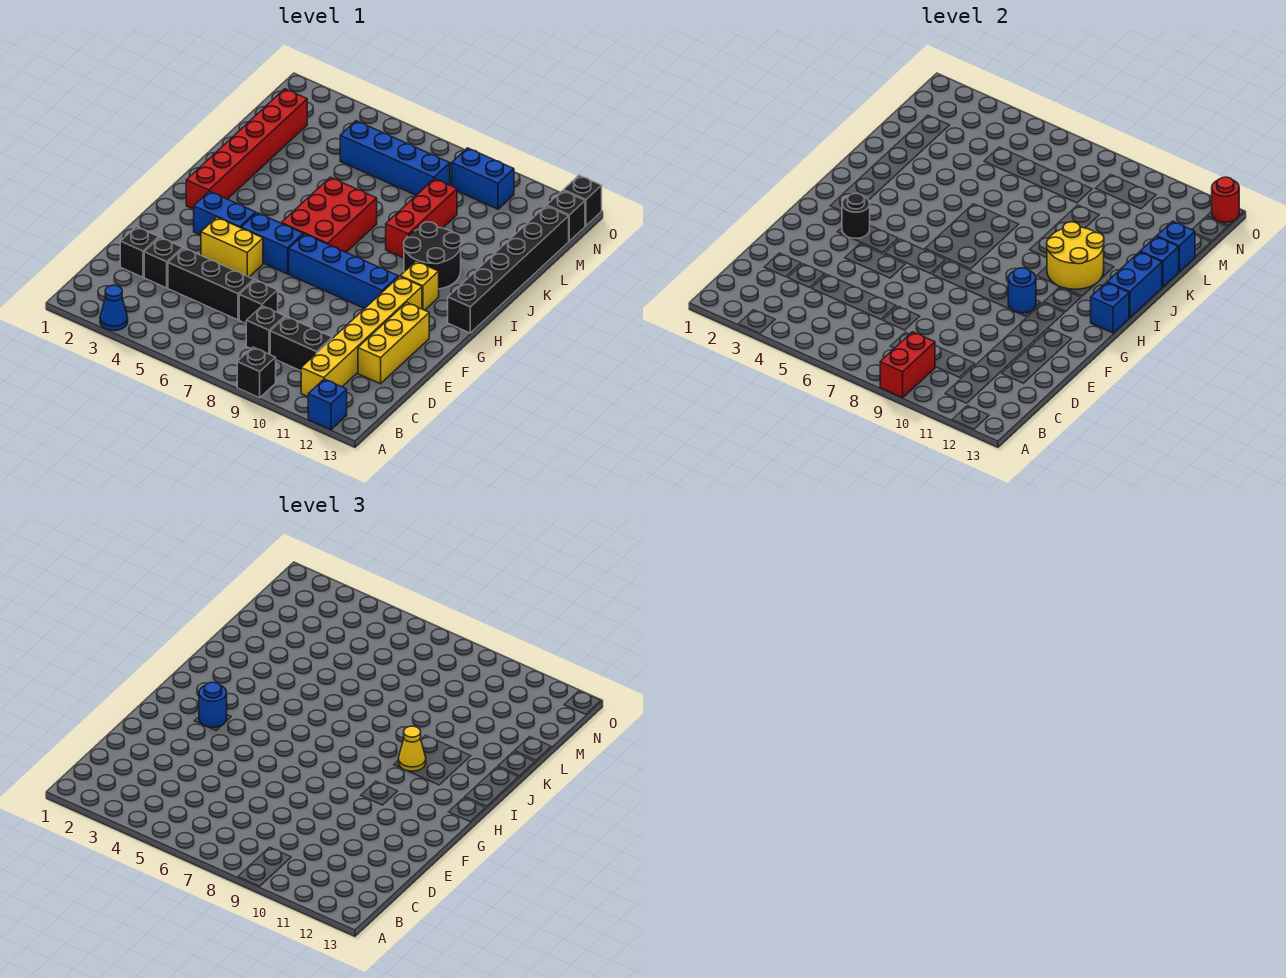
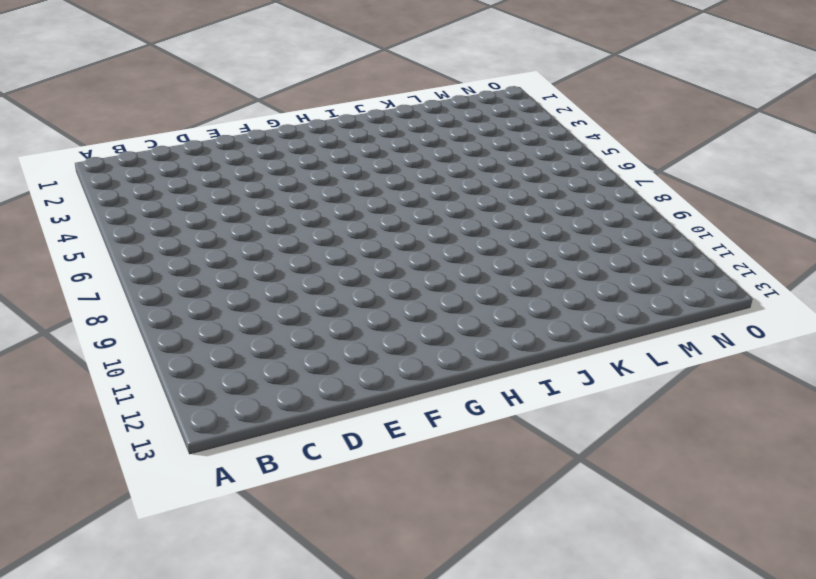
none -> blue 1x1 cone [100,285,128,331]
none -> black 1x1 brick [237,347,276,398]
none -> blue 1x1 brick [308,379,347,430]
none -> yellow 1x6 brick [301,277,422,397]

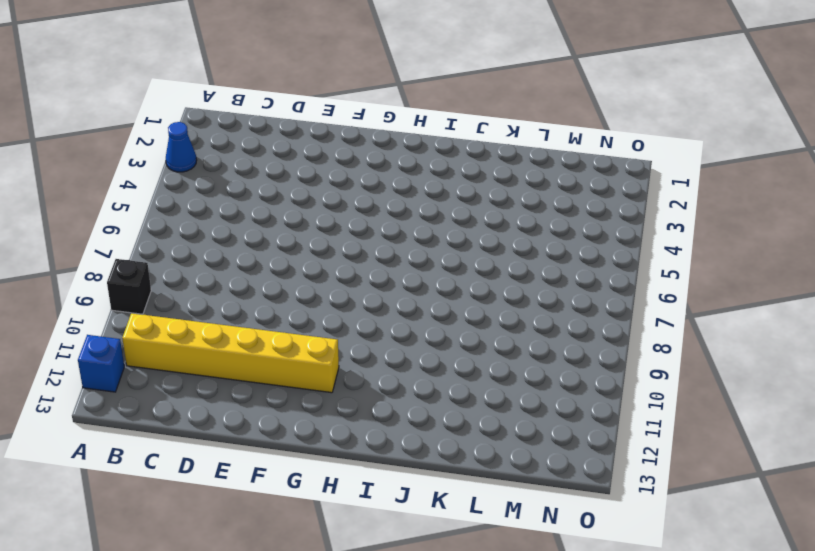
none -> black 1x1 brick [246,306,285,354]
none -> black 1x2 brick [270,317,332,371]
none -> black 1x1 brick [120,227,159,277]
none -> black 1x1 brick [144,237,183,288]

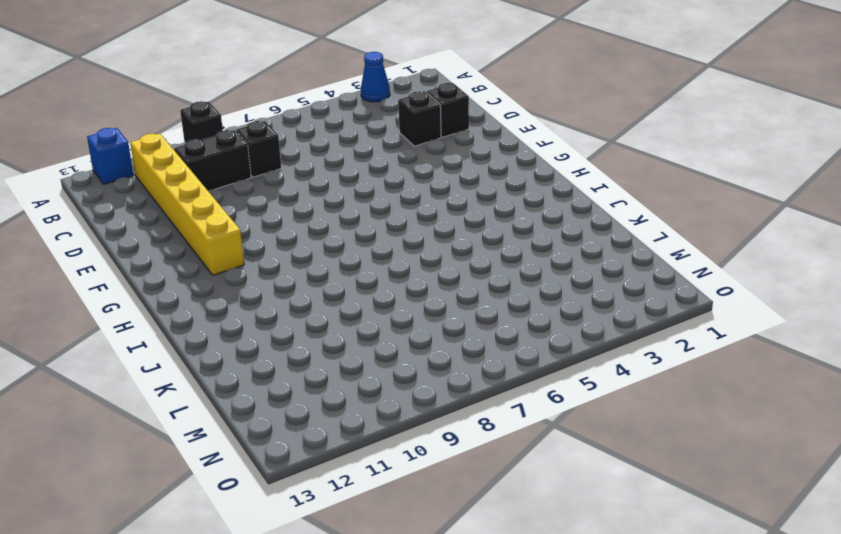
none -> black 1x3 brick [168,248,254,320]
none -> black 1x1 brick [239,280,278,323]
none -> yellow 1x3 brick [358,303,429,384]
none -> yellow 1x2 brick [201,217,263,277]

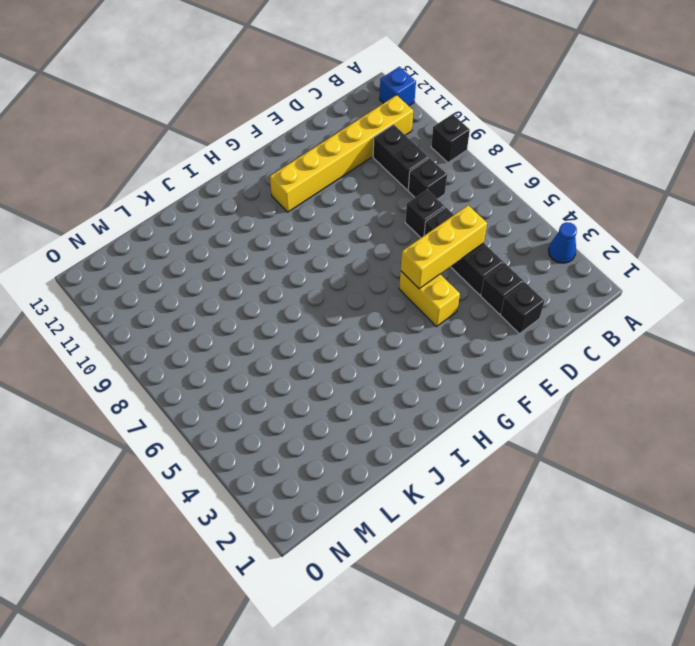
yellow 1x3 brick [401,205,487,289] -> yellow 1x3 brick moved to [358,303,429,384]
none -> blue 1x2 brick [194,191,256,235]
none -> blue 1x2 brick [241,213,303,274]
none -> blue 1x4 brick [289,234,398,309]
none -> red 1x6 brick [186,89,307,209]

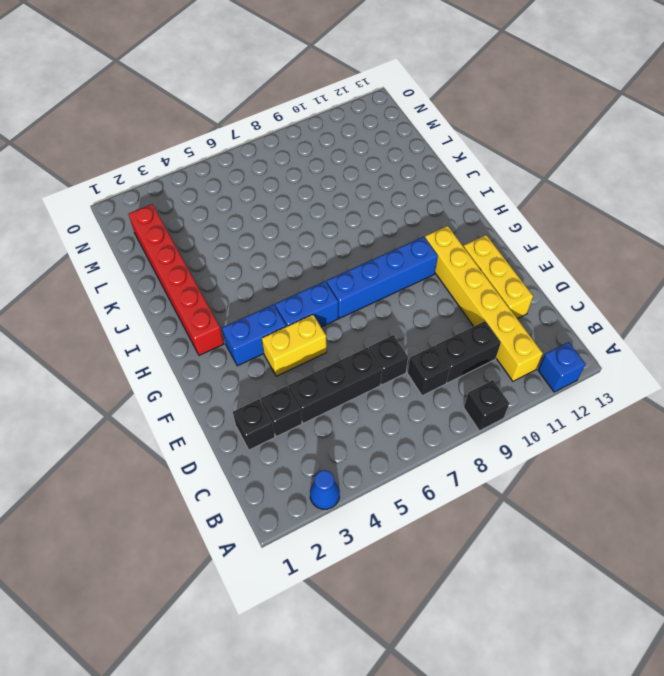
none -> red 2x3 brick [281,177,377,252]
none -> yellow 1x1 brick [400,261,439,310]
none -> black 1x6 brick [448,206,569,333]
none -> black 2x2 round brick [404,222,461,289]

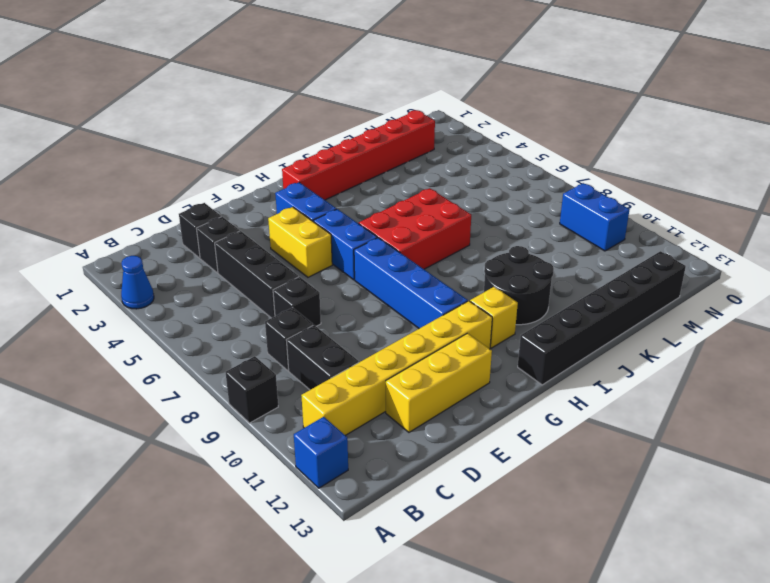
none -> red 1x3 brick [386,179,457,258]
none -> blue 1x4 brick [340,121,450,195]
none -> black 1x1 brick [547,191,585,241]
none -> black 1x1 brick [563,175,602,226]

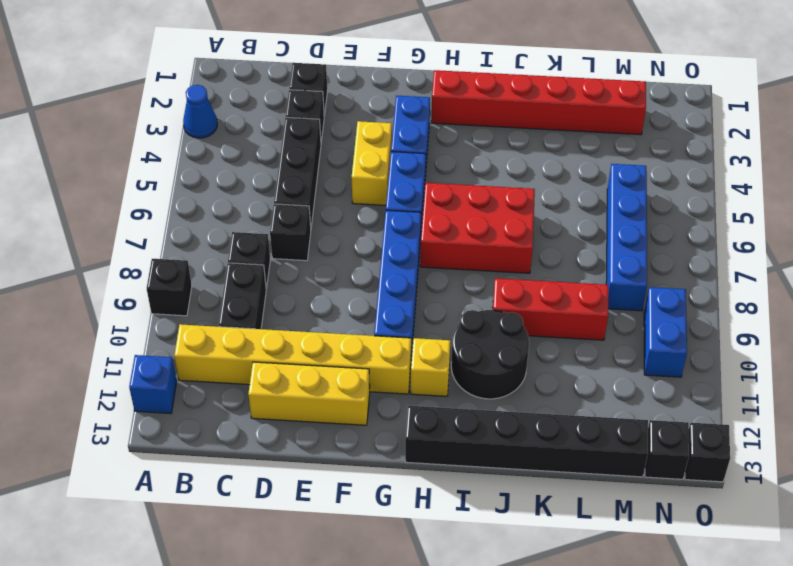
none -> red 1x2 brick [880,332,935,398]
none -> black 1x1 round brick [842,193,870,238]
none -> blue 1x1 round brick [1008,268,1036,313]
none -> blue 1x1 brick [1091,282,1129,333]

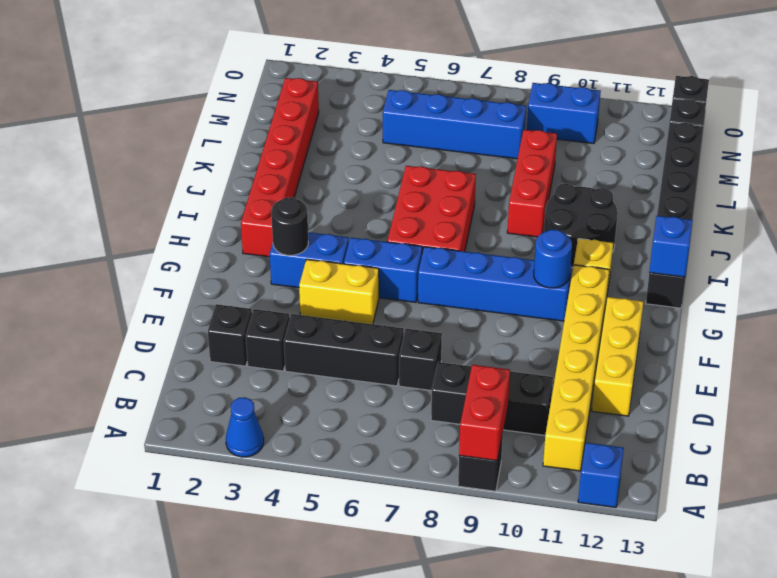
none -> yellow 2x2 round brick [1047,222,1104,289]
none -> blue 1x2 brick [1107,252,1162,318]
none -> blue 1x1 brick [1140,236,1179,287]
none -> blue 1x1 brick [1157,221,1195,272]

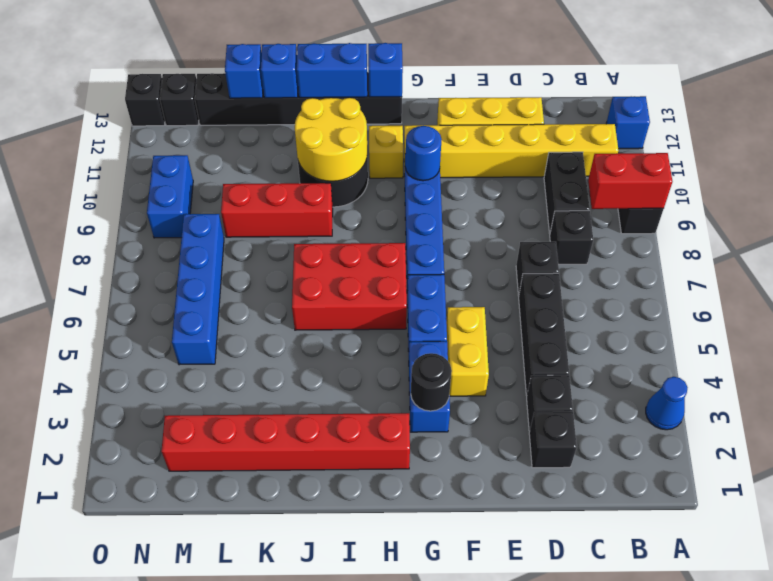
none -> red 1x1 round brick [1212,177,1239,222]
none -> blue 1x1 round brick [199,682,227,727]
none -> yellow 1x1 cone [398,726,426,771]

